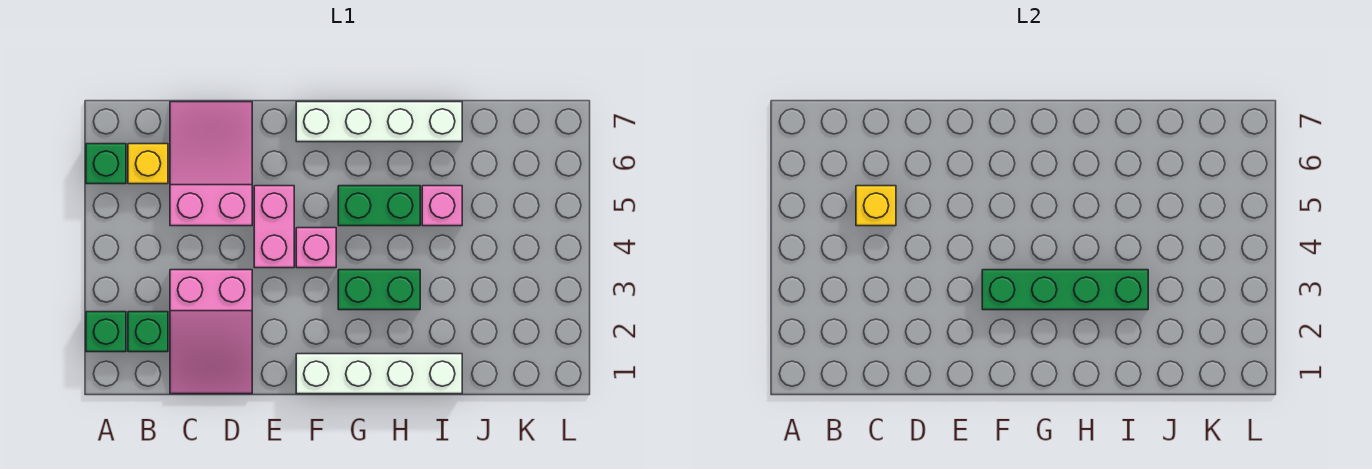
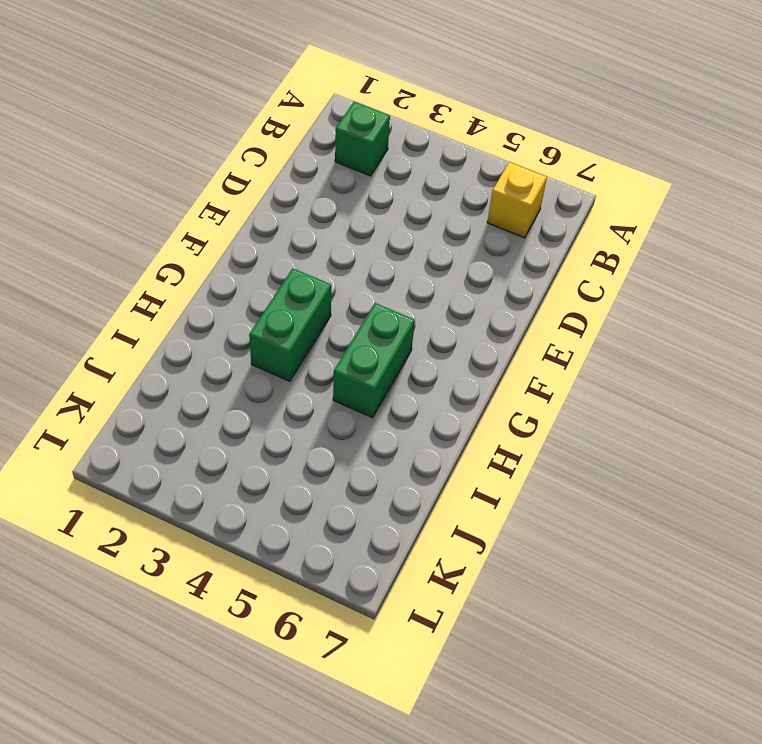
none -> green 1x1 brick [86,312,126,352]
none -> green 1x1 brick [86,144,126,184]
none -> pink 2x3 slope [170,270,252,394]

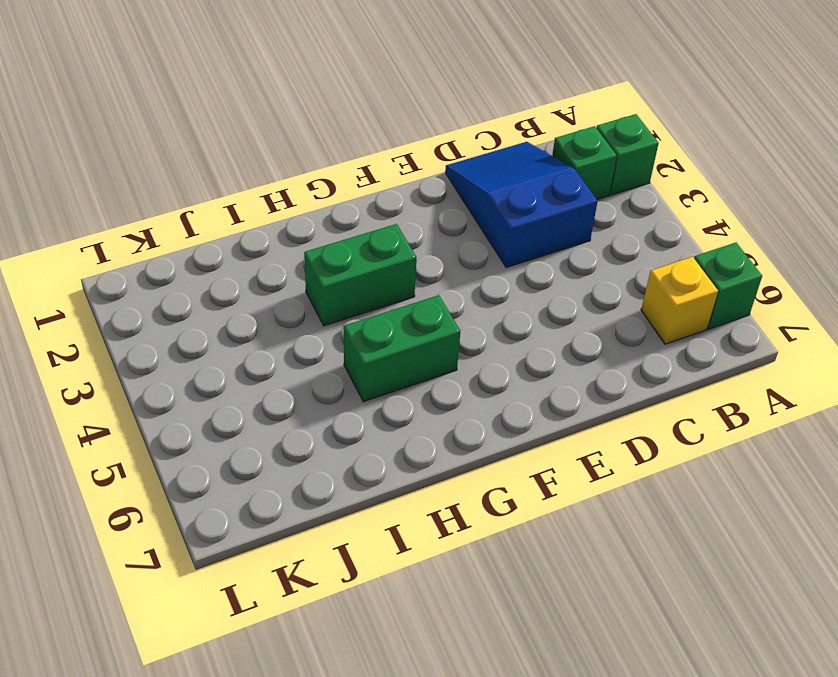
blue 2x3 slope [445,142,598,268] -> pink 2x3 slope [170,270,252,394]
none -> pink 2x3 slope [170,102,252,226]
none -> pink 1x2 brick [254,186,294,268]
none -> white 1x4 brick [296,354,462,394]

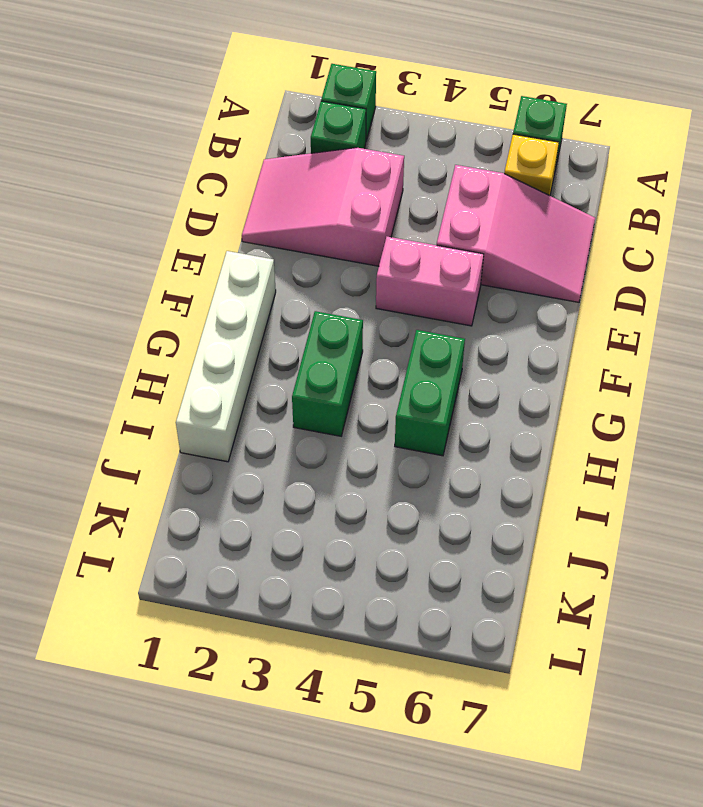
none -> pink 1x1 brick [296,228,336,268]
none -> white 1x4 brick [296,102,462,142]
none -> pink 1x1 brick [422,186,462,226]

